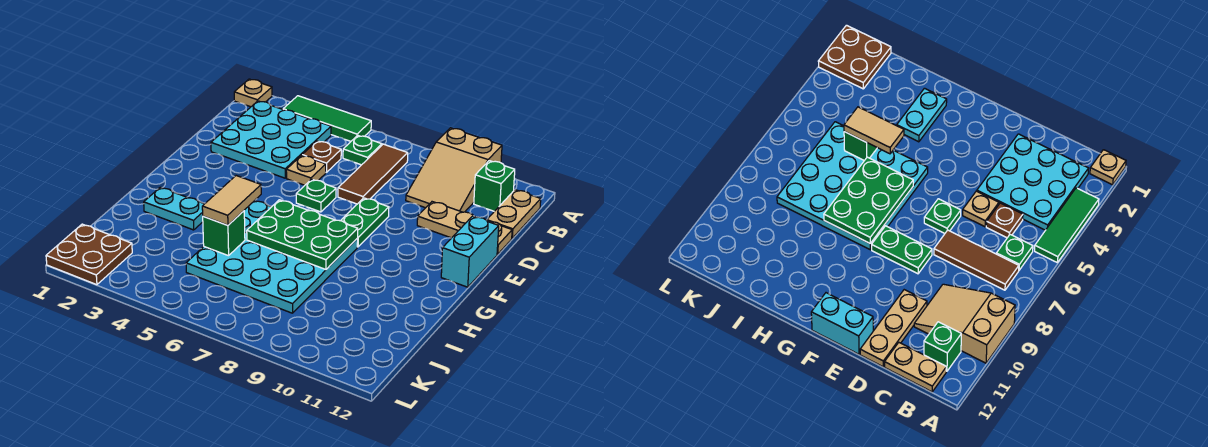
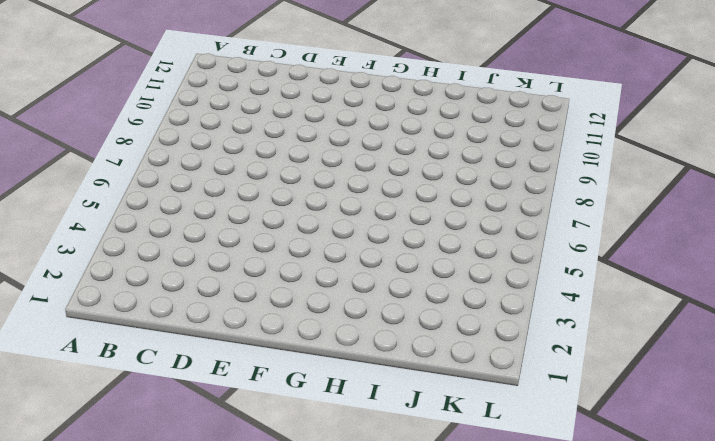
none -> tan 1x1 plate [234,79,272,107]
none -> green 1x3 tile [283,96,371,141]
none -> tan 2x3 slope [406,128,502,212]

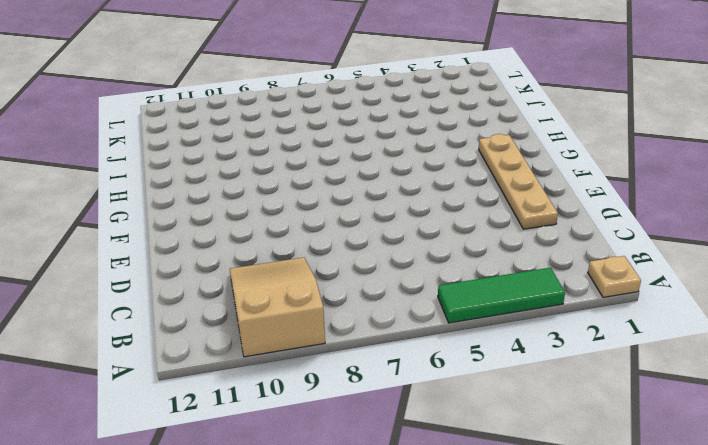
tan 1x4 plate [479,134,558,229] -> cyan 3x3 plate [211,101,331,178]
none -> green 1x1 plate [343,135,382,165]
none -> brown 1x3 tile [338,144,408,204]
none -> green 1x1 brick [474,161,515,211]

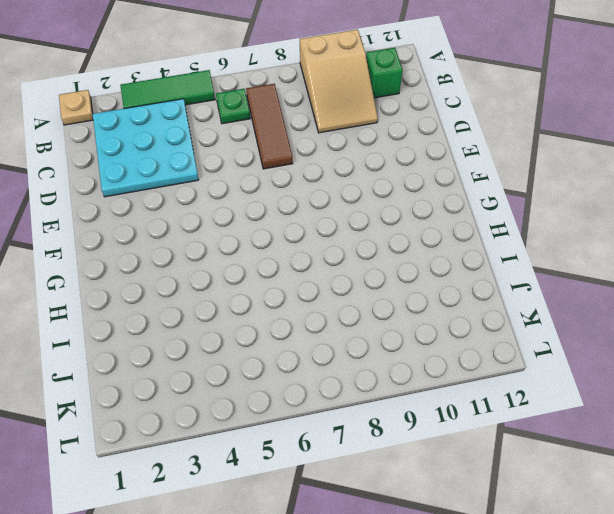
none -> tan 1x2 plate [487,190,541,238]
none -> brown 1x1 plate [302,141,341,173]
none -> tan 1x1 plate [286,155,326,185]

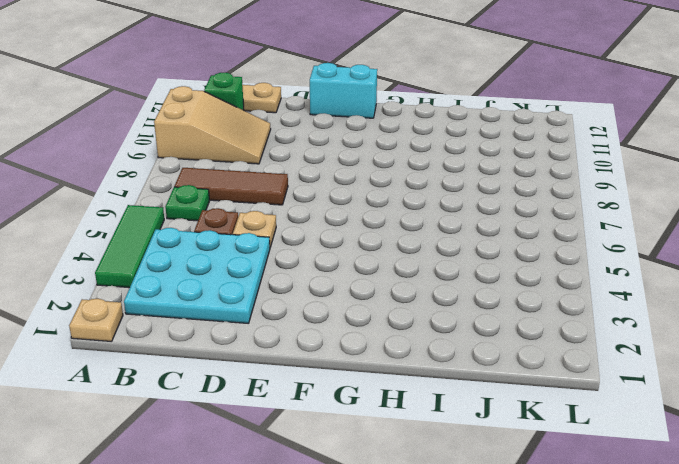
none -> tan 1x3 plate [417,202,512,254]
none -> green 1x1 plate [296,179,336,212]
none -> green 1x2 plate [341,198,389,247]

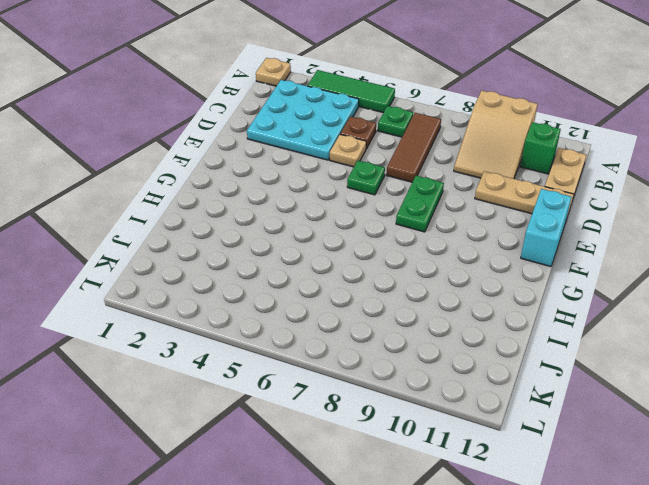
none -> cyan 4x4 plate [186,201,358,313]
none -> cyan 1x2 plate [144,187,204,230]
none -> brown 2x2 plate [46,224,132,285]

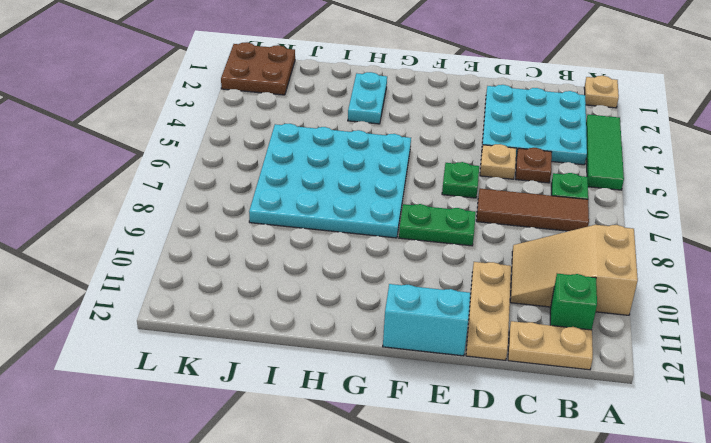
none -> green 2x3 plate [247,200,358,269]
none -> green 1x1 brick [203,211,245,256]
none -> tan 1x2 tile [202,176,261,225]

